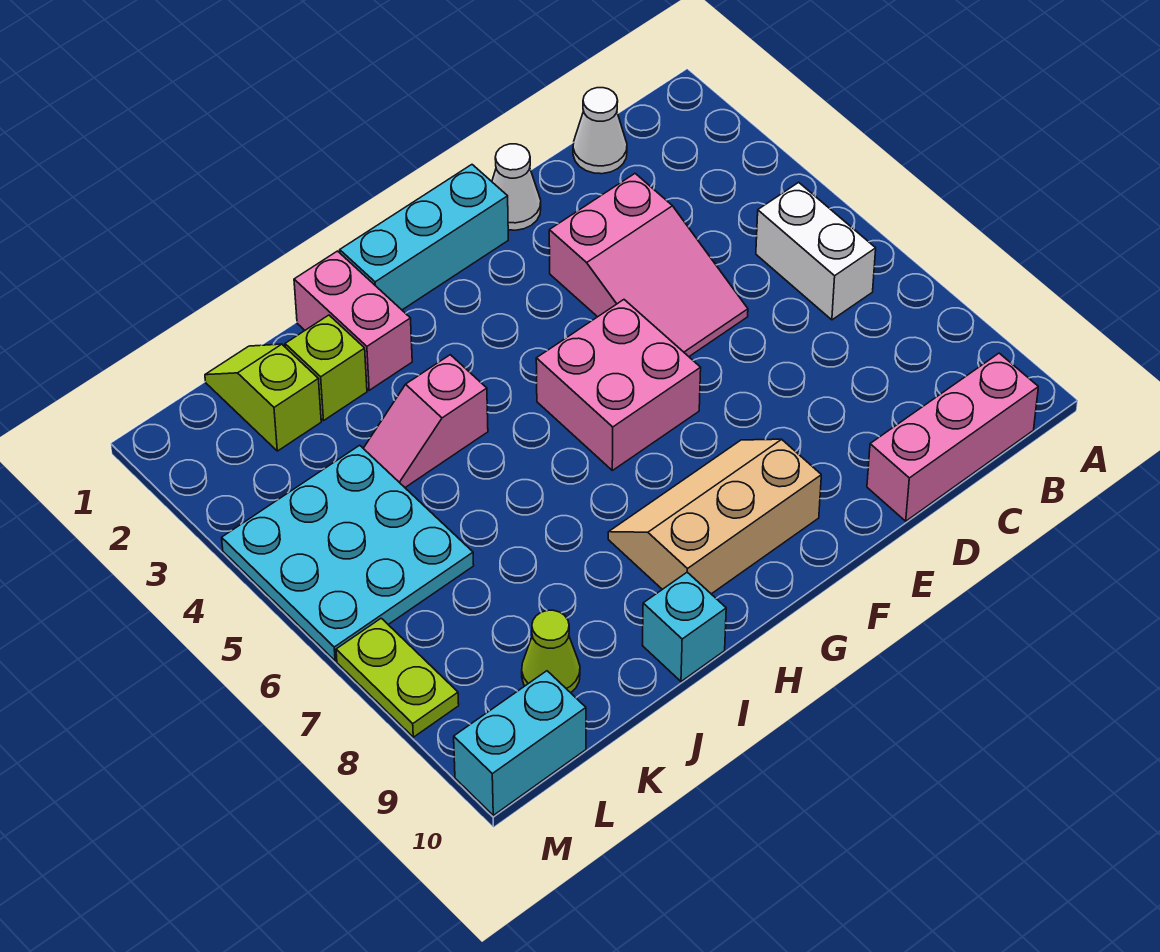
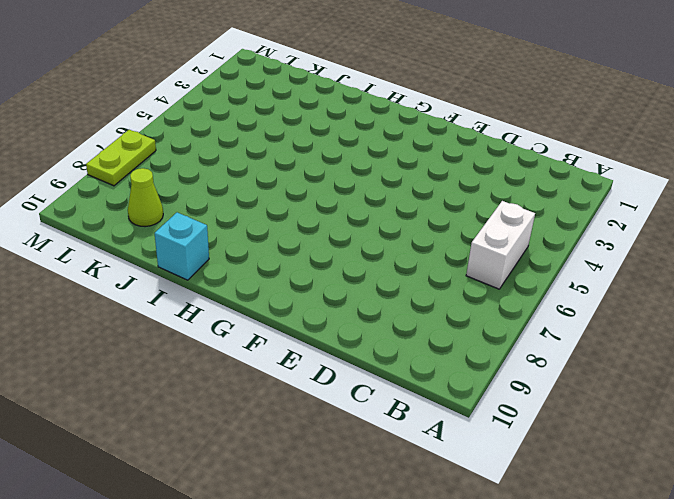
none -> pink 1x3 brick [867,353,1038,521]
none -> white 1x1 cone [573,88,627,174]
none -> pink 2x3 slope [549,174,748,356]

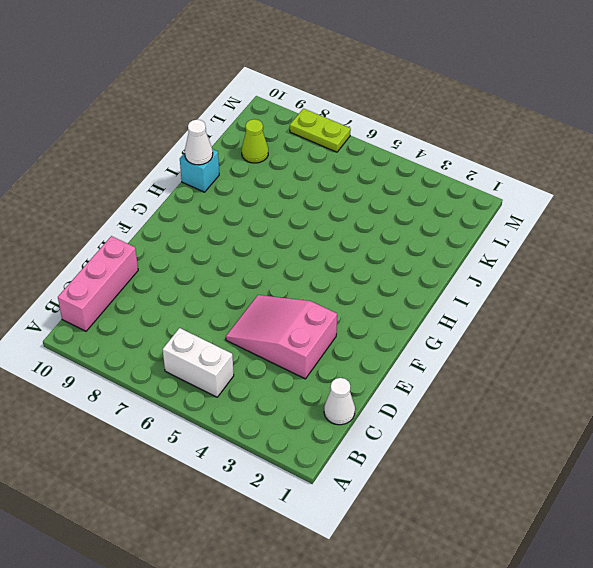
white 1x1 cone [185,120,213,165] -> white 1x1 cone moved to [492,144,541,230]
none -> cyan 1x3 brick [340,165,508,310]
none -> pink 2x2 brick [536,300,701,470]
none -> tan 2x3 slope [608,439,821,594]

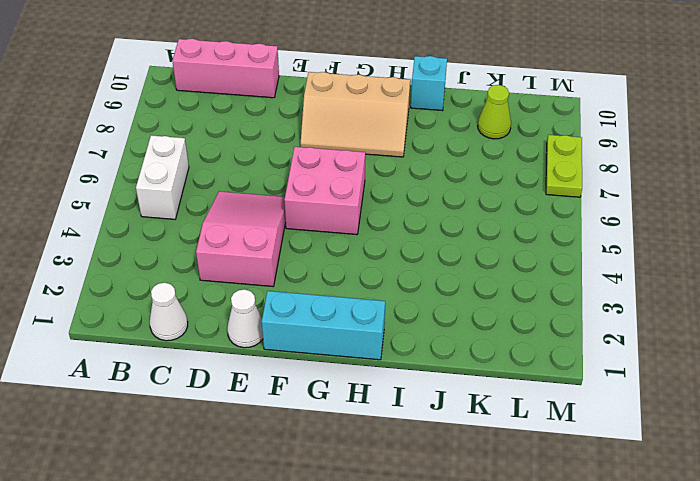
none -> pink 1x2 brick [294,251,412,390]
none -> pink 1x2 slope [363,355,488,487]
none -> lime 1x1 brick [285,315,367,420]

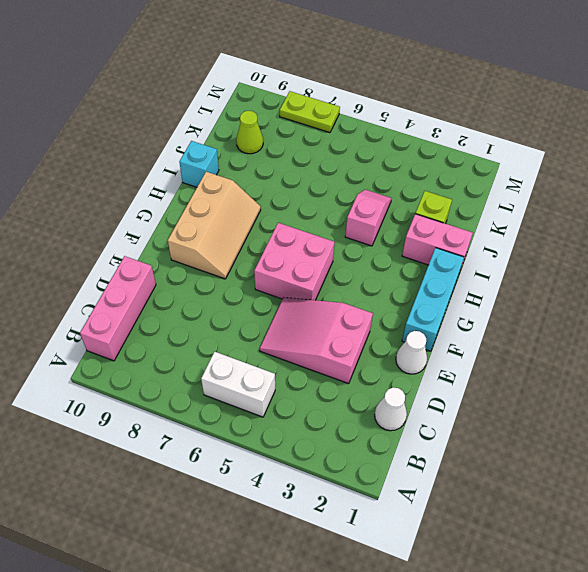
none -> lime 1x2 slope [205,344,321,451]
none -> cyan 3x3 plate [222,445,474,661]
none -> cyan 1x2 brick [454,671,586,815]

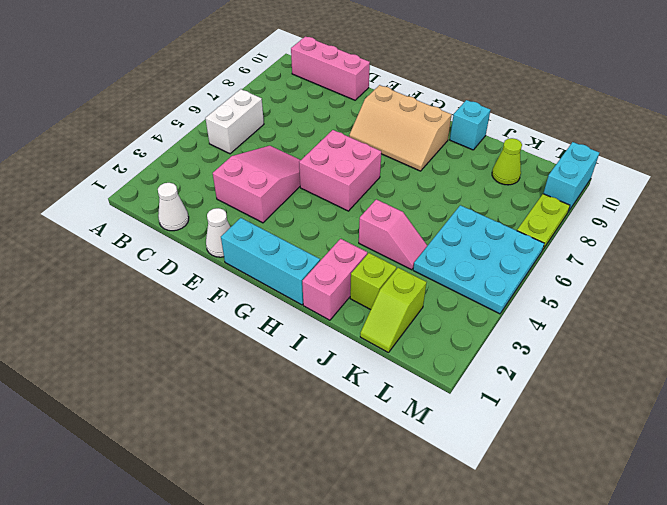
cyan 1x2 brick [543,142,599,212] -> cyan 1x2 brick turned to [454,671,586,815]

